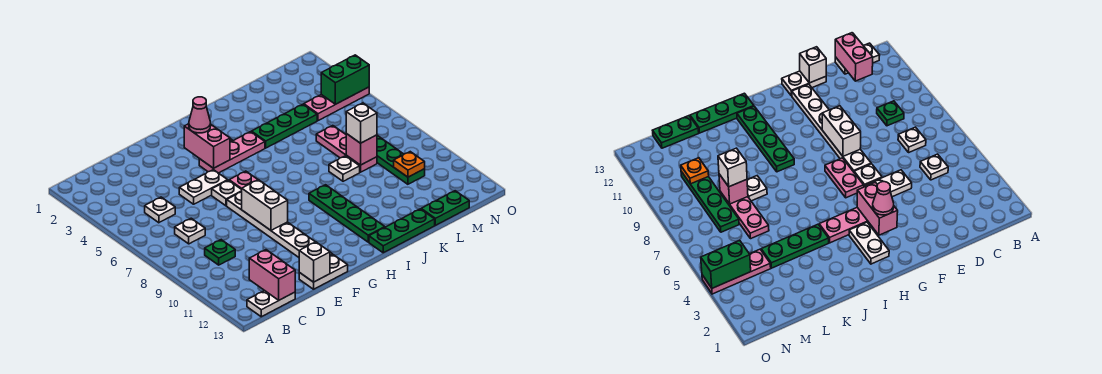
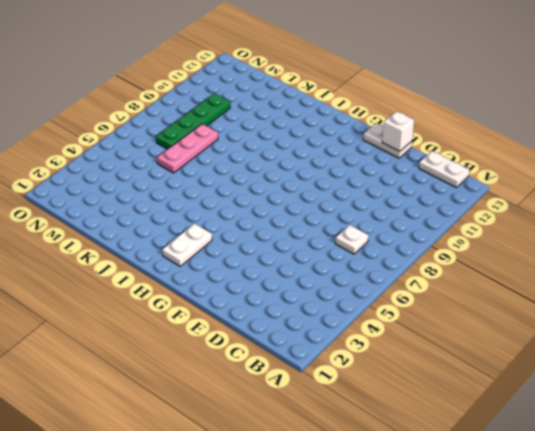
none -> white 1x1 plate [145,197,175,223]
none -> green 1x1 plate [205,240,235,265]
none -> white 1x2 plate [179,170,228,204]

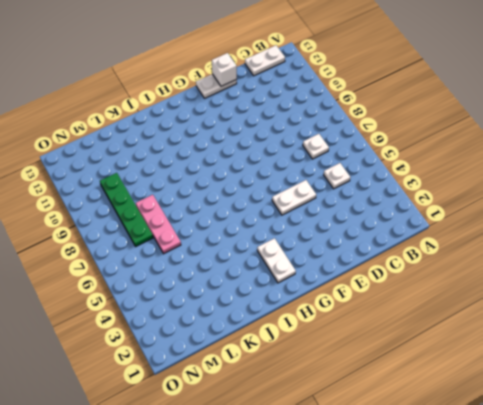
none -> green 1x1 plate [205,240,235,265]
none -> white 1x1 plate [212,180,242,206]
none -> white 1x6 plate [227,192,333,257]

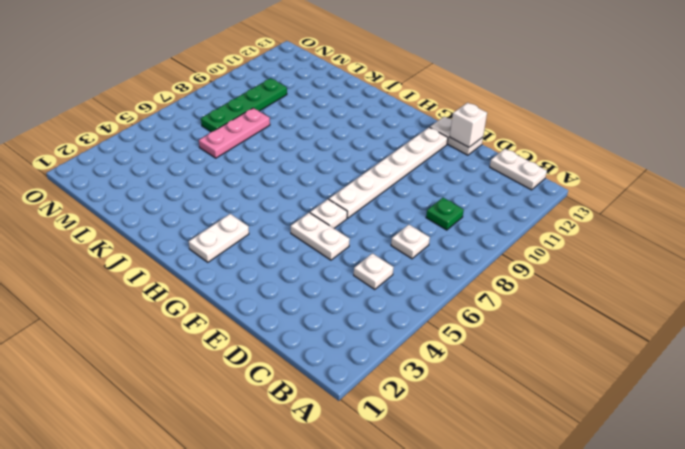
none -> pink 1x3 plate [199,132,265,173]
none -> pink 1x2 plate [229,171,258,189]
none -> green 1x4 plate [309,185,385,242]

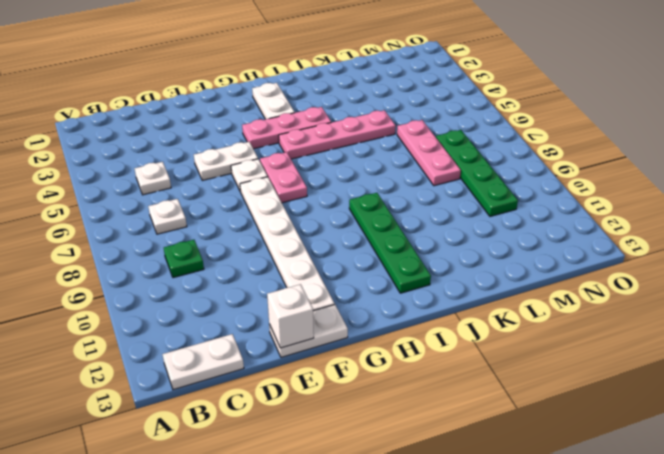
pink 1x4 plate [279,110,396,159] -> none
none -> green 1x3 plate [369,209,435,253]
none -> green 1x3 plate [252,104,317,148]
none -> white 1x1 plate [329,156,360,181]

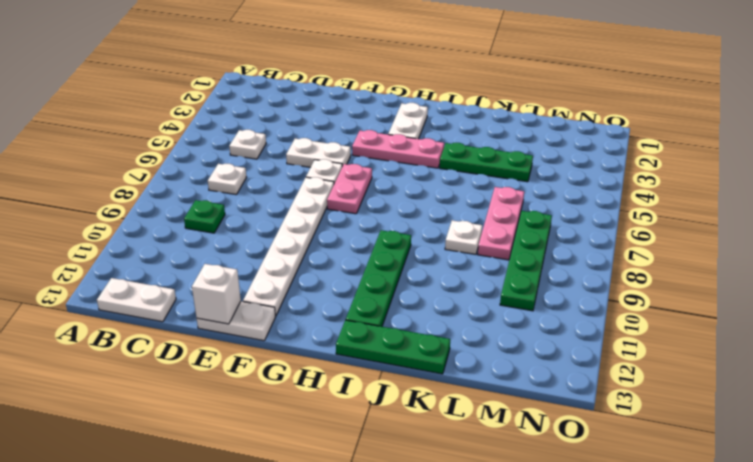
none -> green 1x2 plate [421,191,469,225]
none -> pink 1x3 plate [304,87,369,121]
none -> pink 1x2 brick [249,250,295,300]

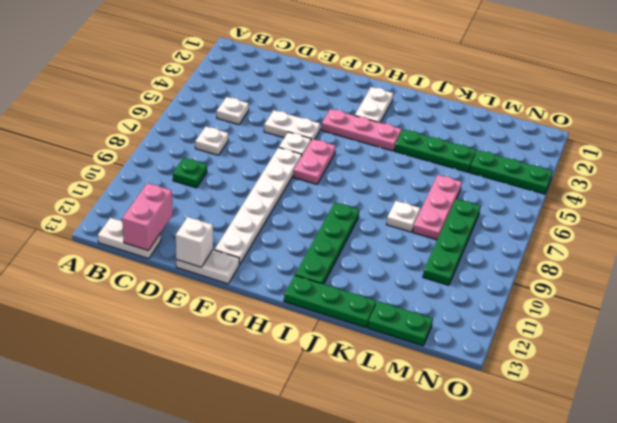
green 1x3 plate [470,150,553,194] -> pink 1x3 plate [304,87,369,121]
none -> white 1x2 brick [242,180,288,230]
none -> pink 1x2 brick [184,124,230,168]
none -> pink 1x1 brick [346,134,377,165]

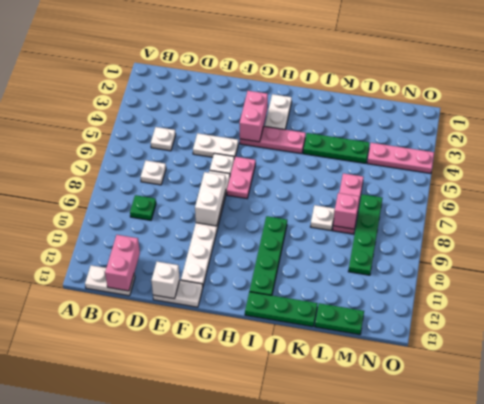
none -> orange 1x1 plate [394,152,425,177]
none -> green 1x2 brick [321,55,369,104]
none -> pink 1x1 cone [189,97,211,133]

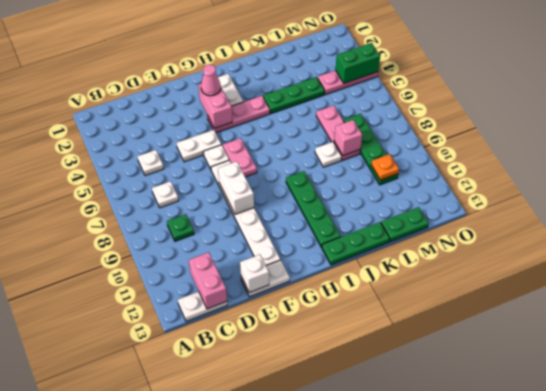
none -> white 1x1 brick [346,103,377,143]

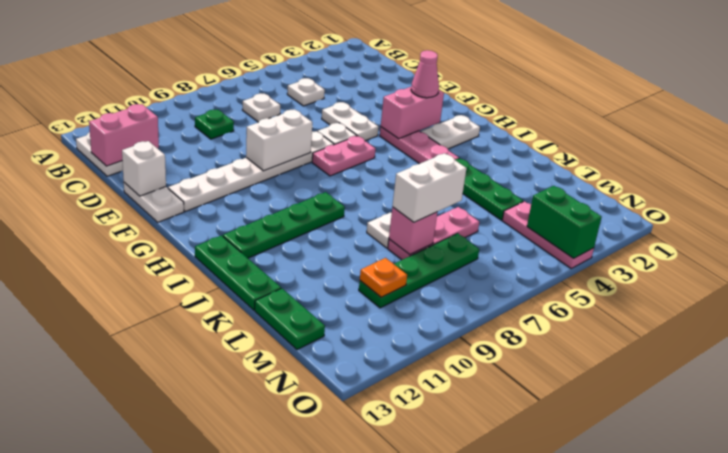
white 1x2 brick [392,153,467,222] -> white 1x1 brick [346,103,377,143]

